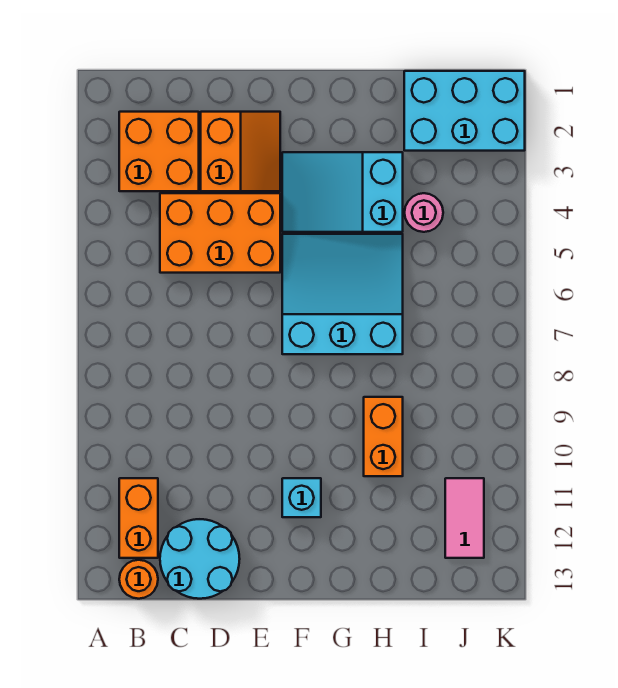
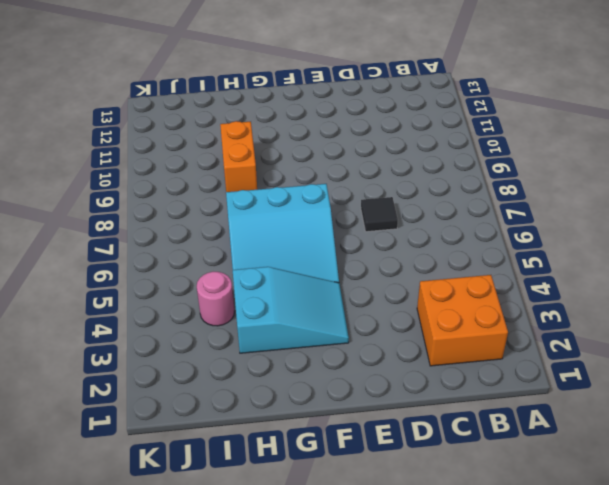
black 1x1 tile [361,197,398,232] -> none
none -> orange 1x2 brick [119,478,158,558]
none -> orange 1x1 round brick [119,560,158,599]
none -> orange 2x3 brick [160,193,280,273]

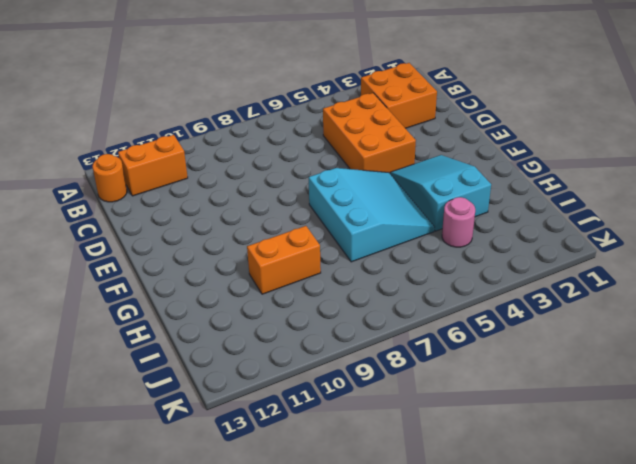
none -> cyan 2x2 round brick [160,519,240,599]
none -> orange 2x2 slope [201,112,280,191]
none -> cyan 1x1 brick [282,478,321,517]

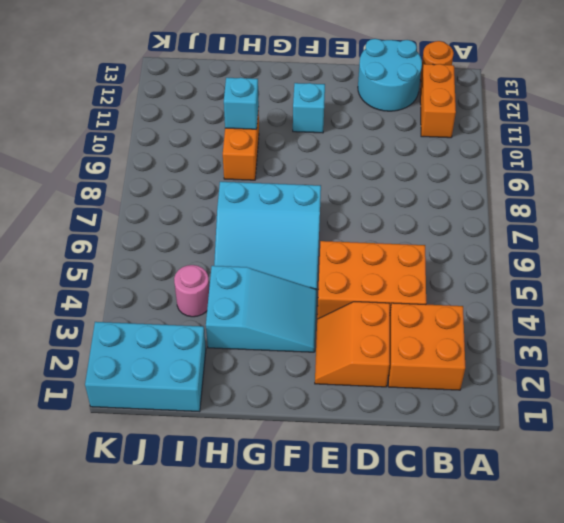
cyan 1x1 brick [224,78,259,129] -> none
none -> pink 1x2 tile [445,478,484,558]

